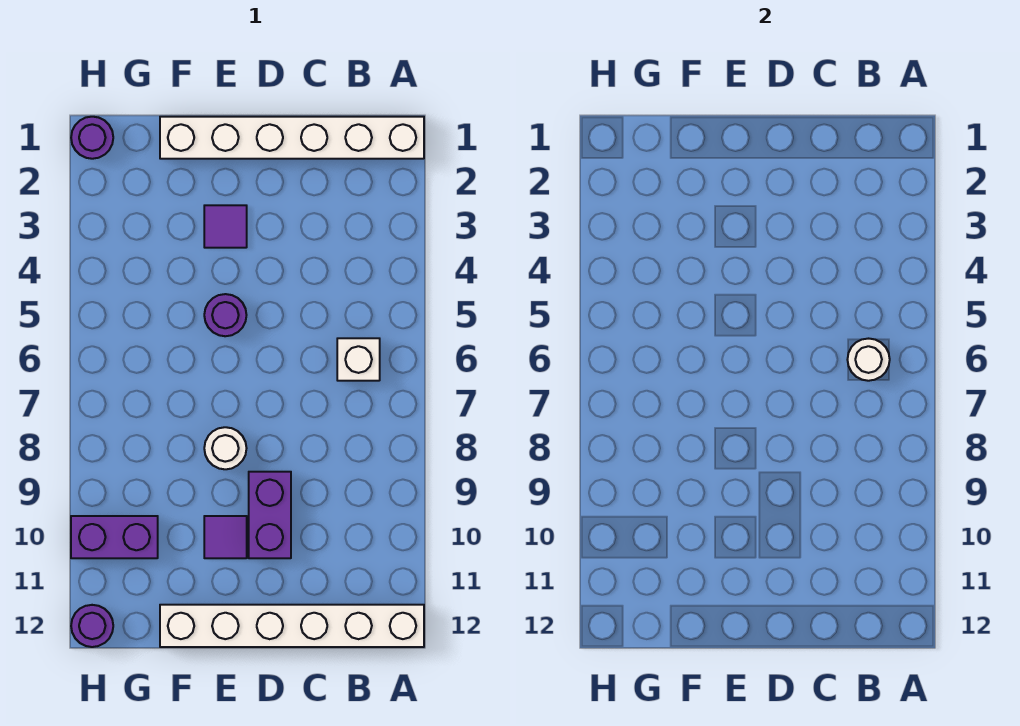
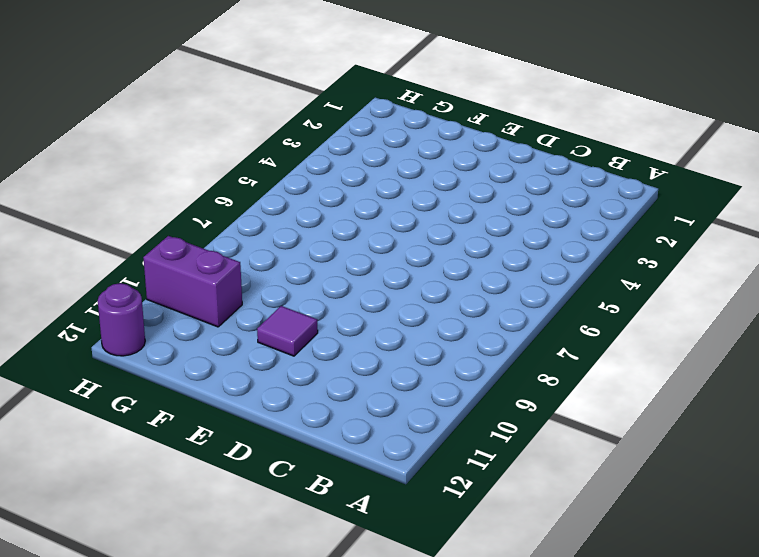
none -> white 1x6 brick [160,117,424,159]
none -> white 1x6 brick [160,605,424,647]
none -> white 1x1 brick [337,338,380,381]

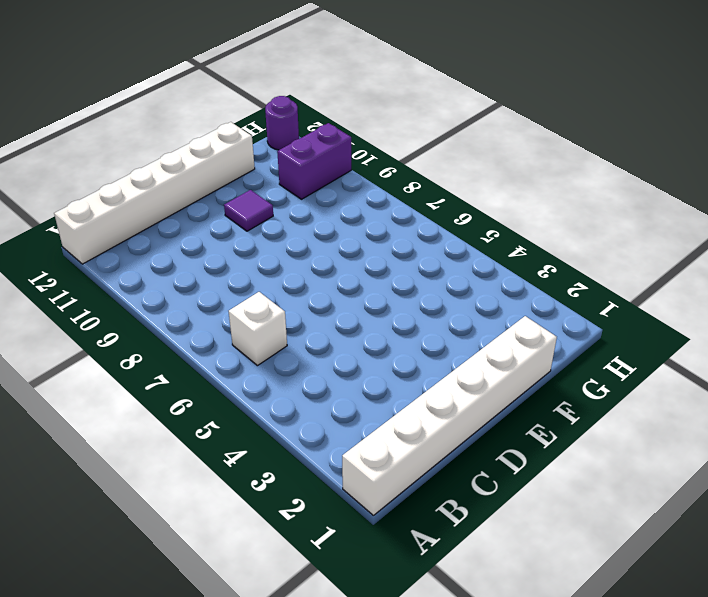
none -> purple 1x2 brick [249,472,291,558]
none -> purple 1x1 tile [204,205,247,248]
none -> purple 1x1 round brick [204,294,246,336]

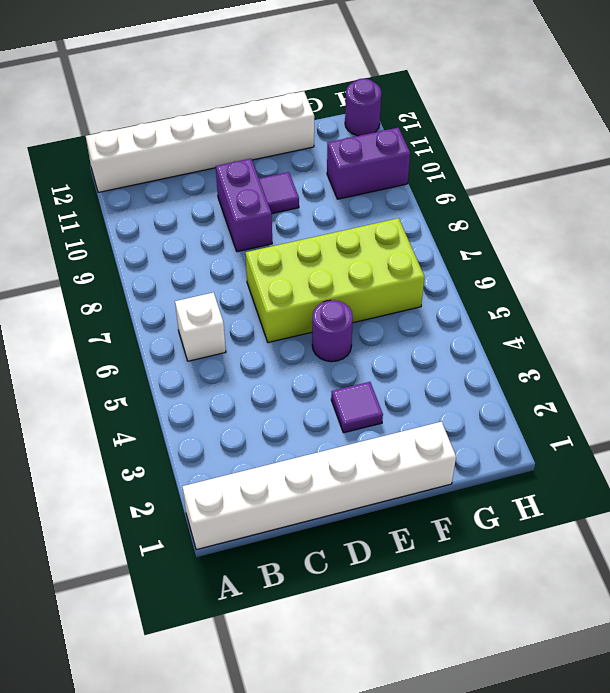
lime 2x4 brick [245,218,424,343] -> none
none -> white 1x1 round brick [204,427,247,469]
none -> purple 1x1 round brick [71,117,113,159]
none -> white 1x1 round brick [847,339,890,381]

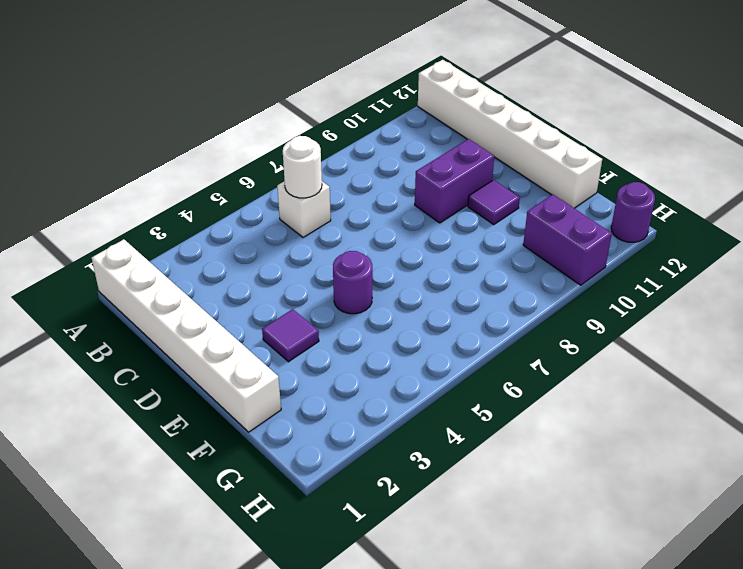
none -> white 1x1 round brick [204,427,247,469]
none -> purple 1x1 round brick [71,117,113,159]

